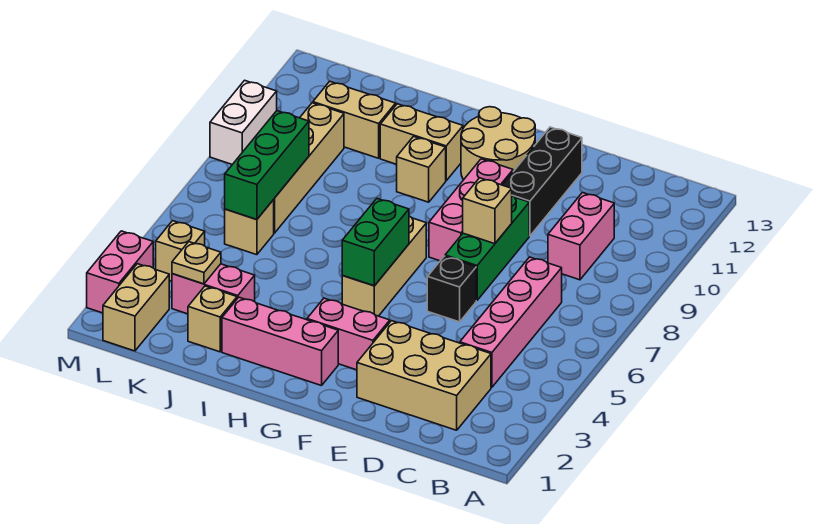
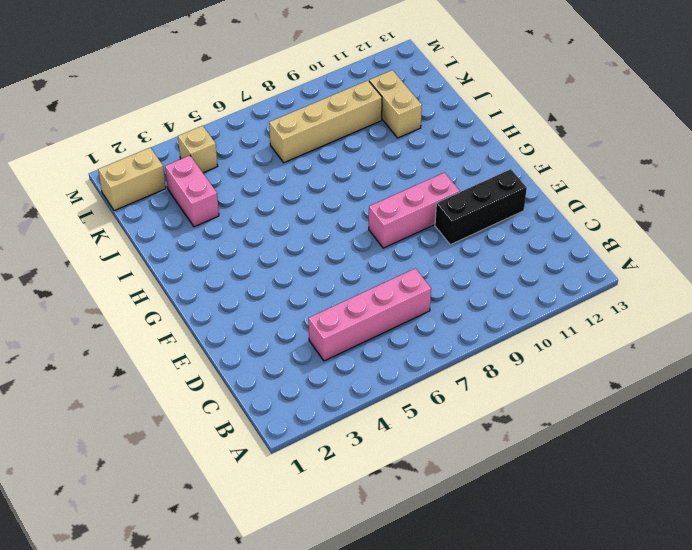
none -> tan 2x3 brick [357,321,491,430]
none -> pink 1x2 brick [548,193,614,280]
none -> black 1x1 brick [427,256,476,322]

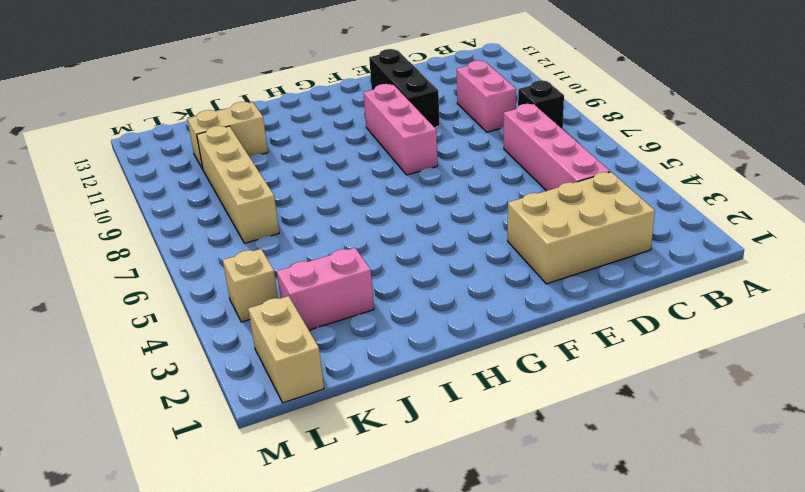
black 1x1 brick [518,80,564,129] -> black 1x1 brick moved to [427,256,476,322]
none -> green 1x3 brick [445,196,529,300]
none -> pink 1x2 brick [307,298,390,370]
none -> tan 2x2 round brick [461,107,535,180]

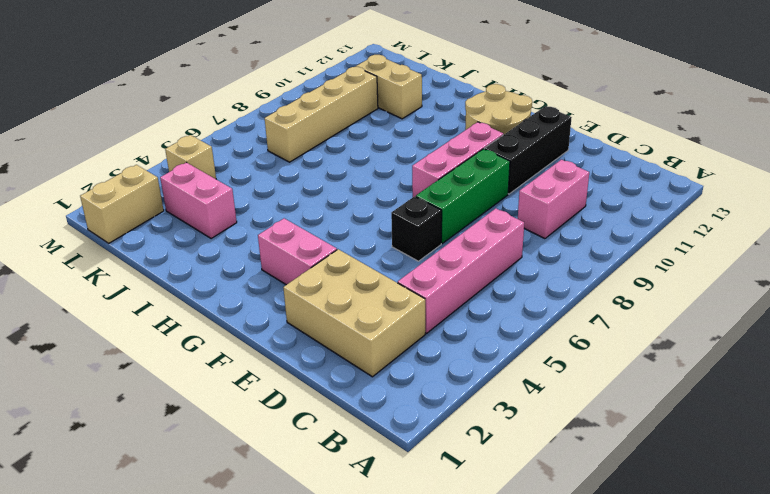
none -> pink 1x3 brick [222,297,338,386]
none -> tan 1x3 brick [342,216,426,316]
none -> tan 1x1 brick [397,137,446,202]

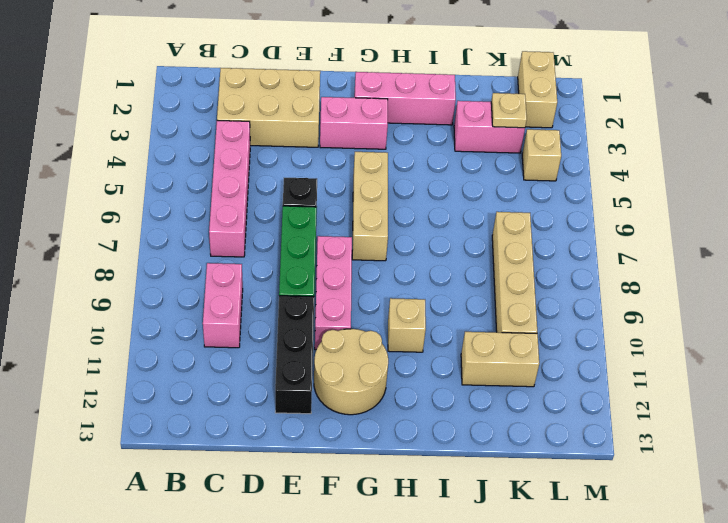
none -> tan 1x2 brick [380,104,463,181]
none -> tan 1x1 brick [188,286,237,352]
none -> tan 1x1 brick [225,200,274,255]

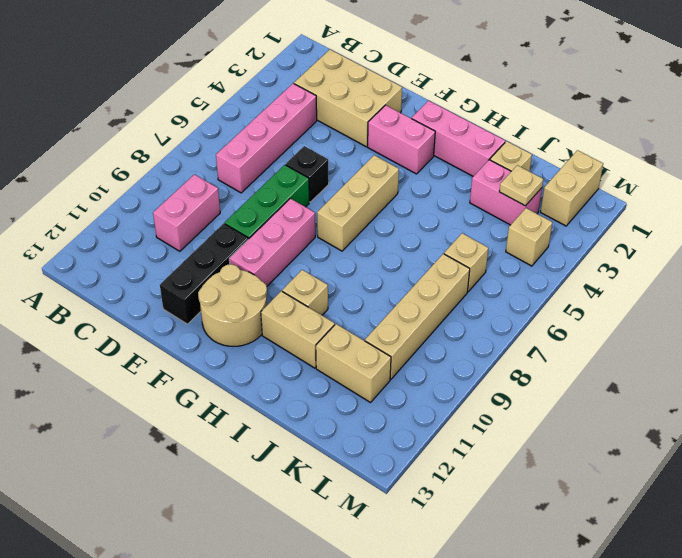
none -> pink 1x2 brick [87,231,153,313]
none -> white 1x2 brick [210,80,277,165]
none -> tan 1x1 brick [463,178,512,244]

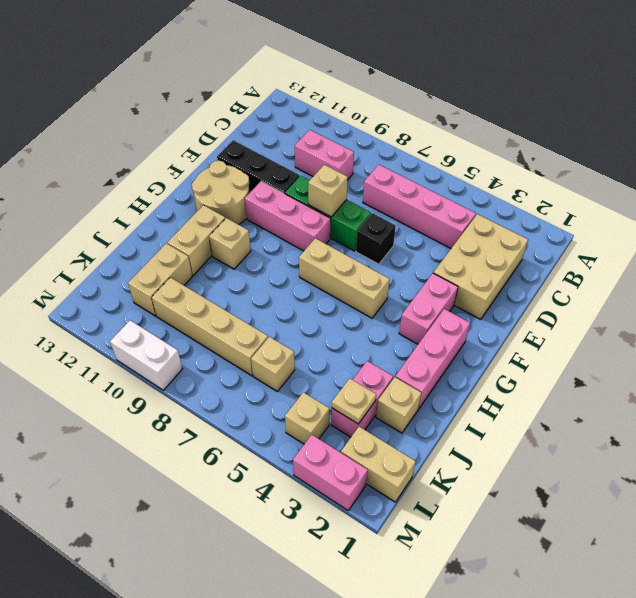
none -> green 1x2 brick [342,199,409,286]
none -> green 1x3 brick [225,111,309,220]

